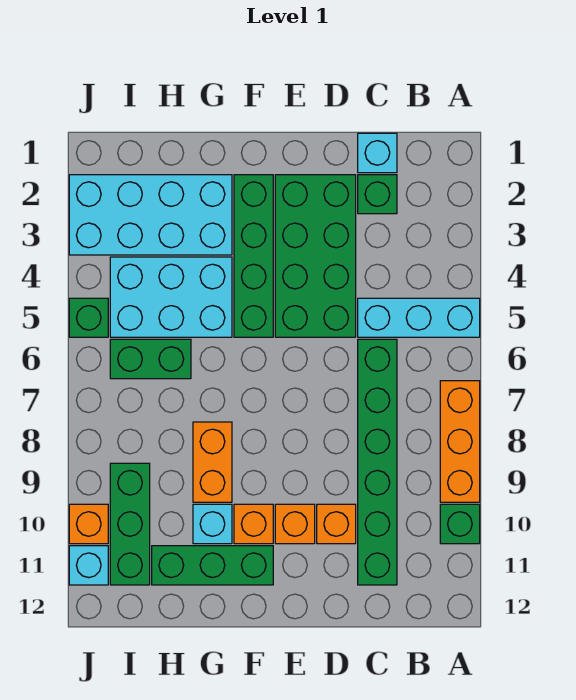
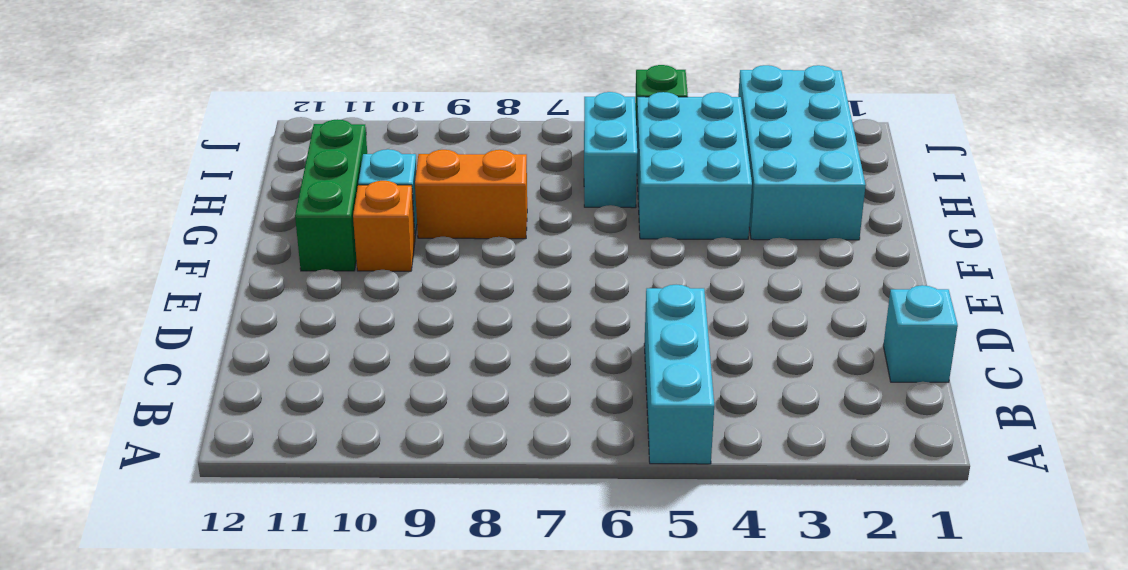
cyan 1x2 brick [584,92,637,208] -> green 1x2 brick [110,339,191,379]
none -> orange 1x3 brick [440,381,480,502]
none -> green 1x1 brick [440,504,480,544]
none -> green 1x1 brick [358,175,397,214]

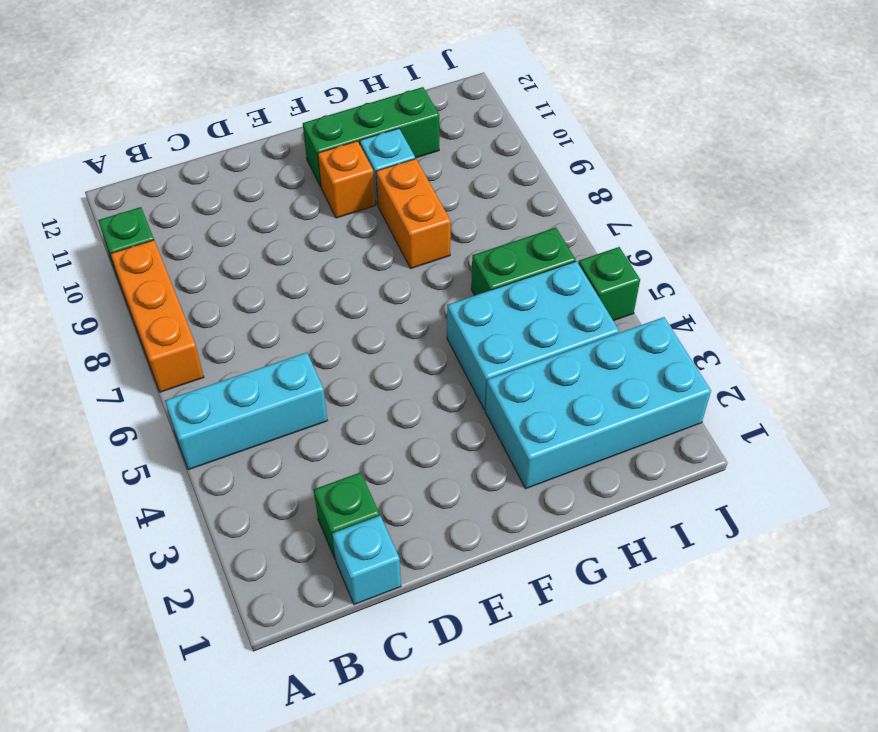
none -> green 1x6 brick [358,339,397,585]
none -> green 2x4 brick [275,175,356,337]
none -> orange 1x1 brick [317,504,356,544]

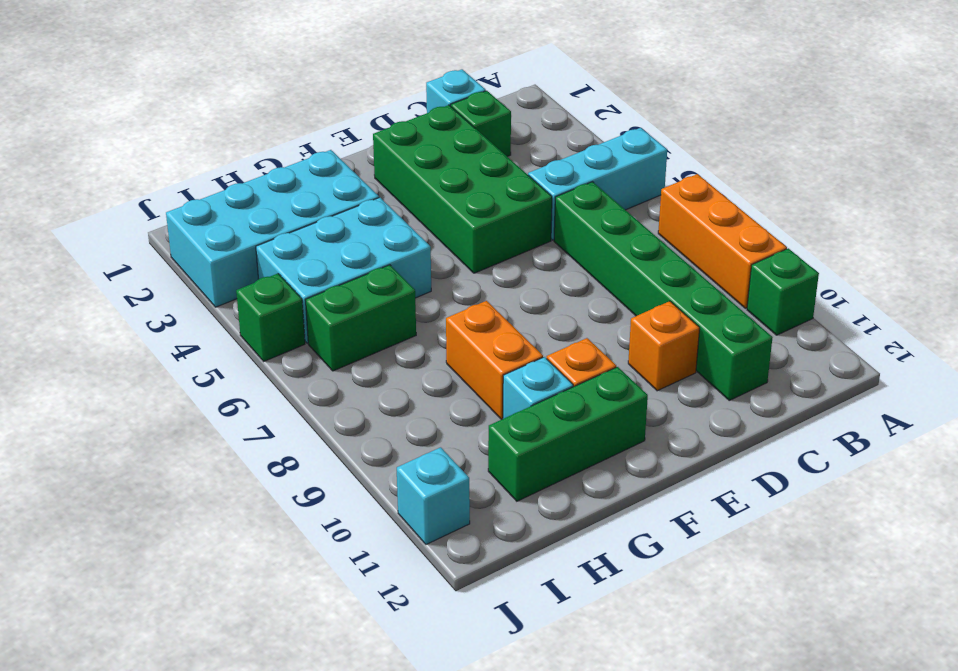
none -> orange 1x1 brick [275,504,315,544]
none -> green 1x4 brick [234,175,273,337]
none -> green 1x3 brick [110,463,150,585]

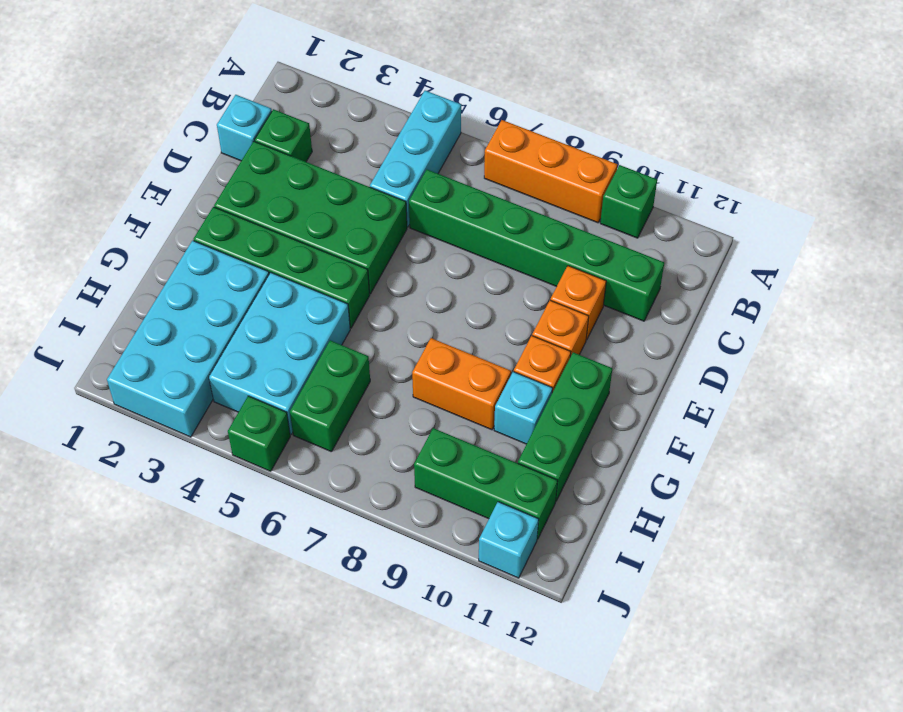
none -> orange 1x1 brick [69,504,108,544]

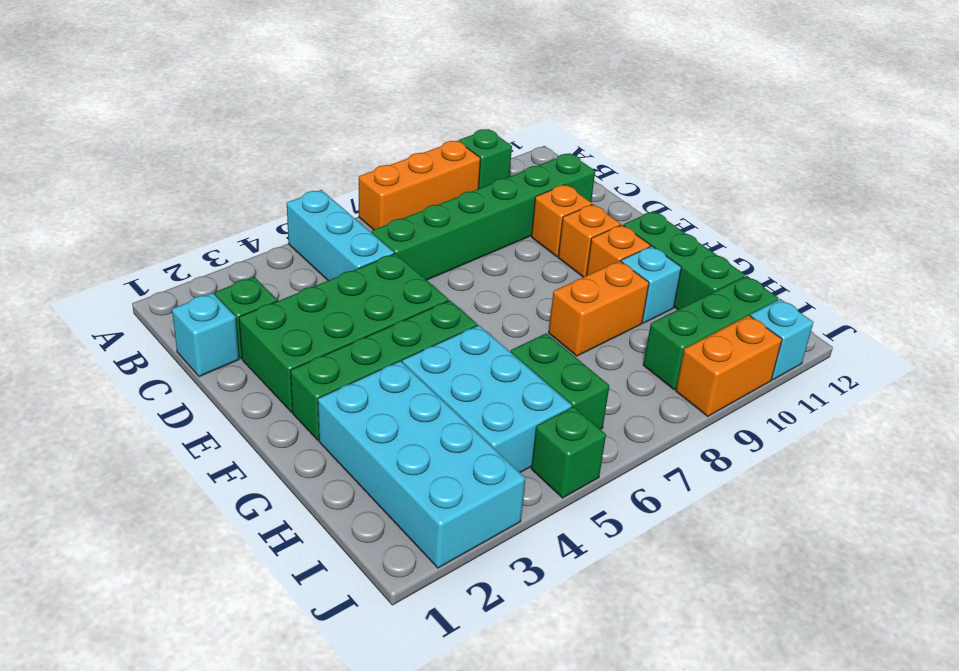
orange 1x2 brick [676,315,782,416] -> orange 1x1 brick [69,504,108,544]

